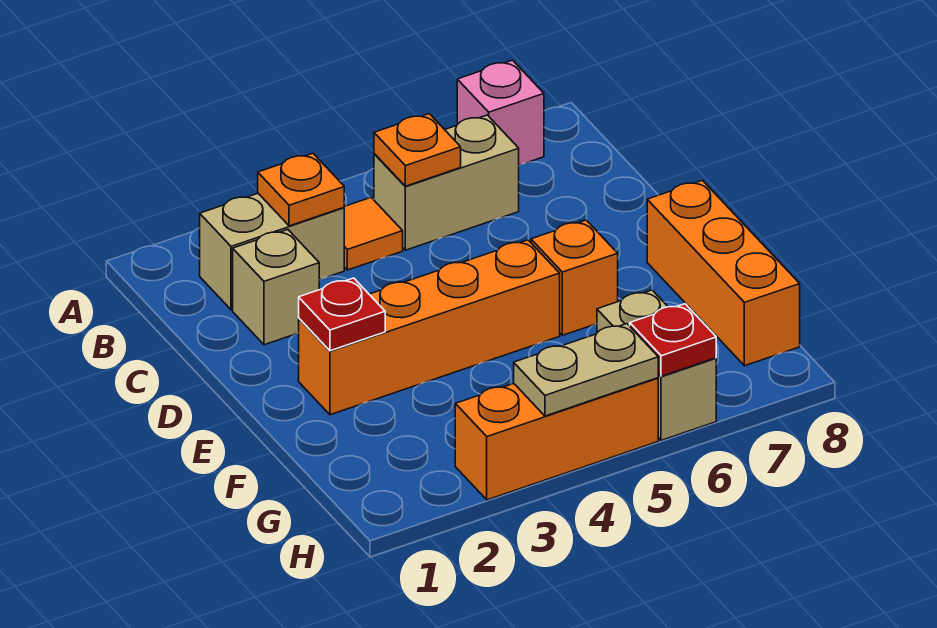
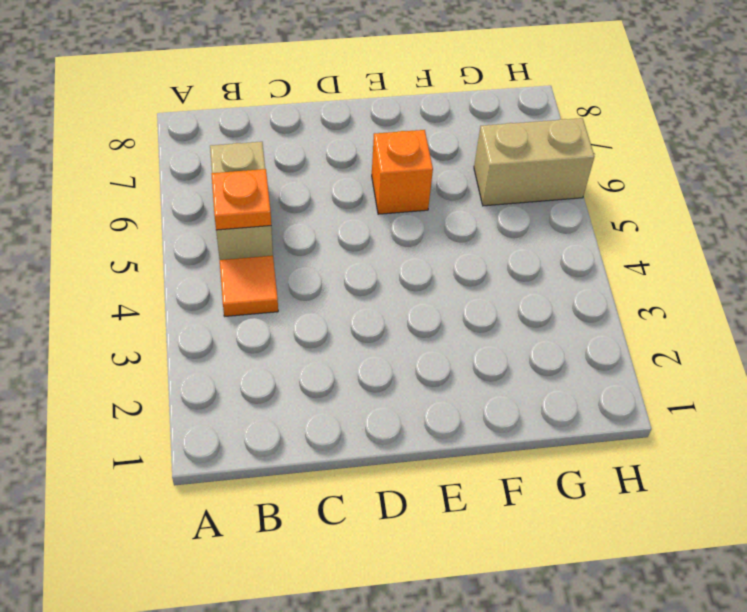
none -> pink 1x1 brick [457,60,544,165]
none -> tan 1x2 brick [200,193,344,310]
none -> tan 1x1 brick [233,229,319,345]

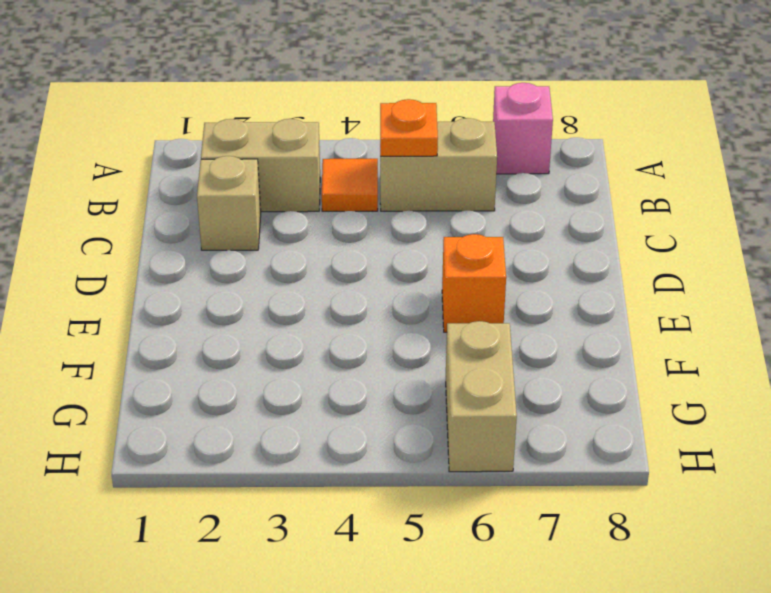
none -> orange 1x4 brick [299,240,560,415]
none -> orange 1x3 brick [647,180,800,366]
none -> orange 1x3 brick [455,378,658,500]

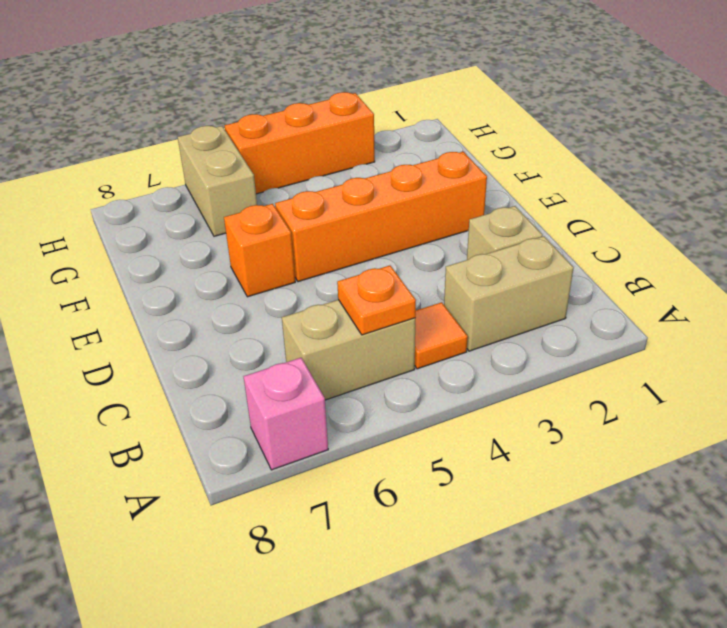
none -> orange 1x3 brick [647,180,800,366]
none -> orange 1x1 plate [258,153,344,226]
none -> red 1x1 plate [299,278,385,351]

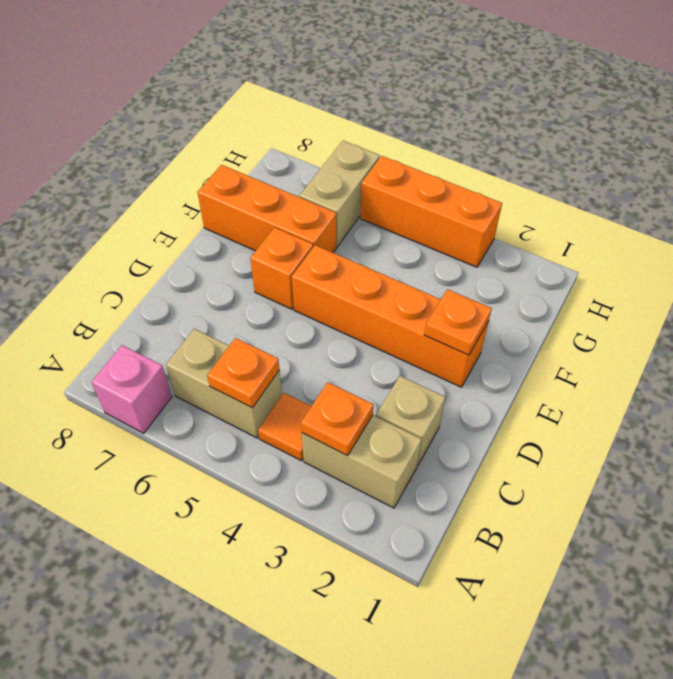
orange 1x1 plate [424,289,492,355] -> red 1x1 plate [299,278,385,351]
orange 1x3 brick [197,165,336,253] -> orange 1x3 brick turned to [647,180,800,366]
none -> tan 1x2 plate [514,324,658,416]
none -> red 1x1 plate [630,304,716,376]

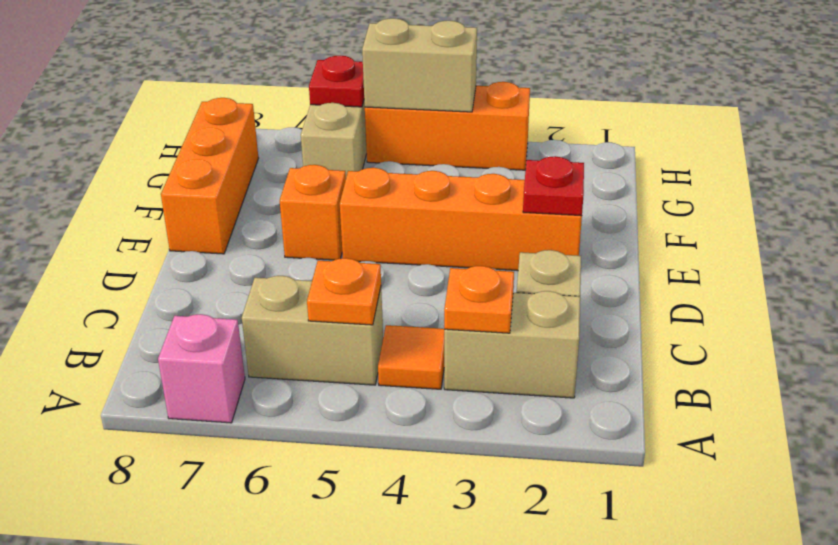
tan 1x2 brick [362,18,477,112] -> tan 1x2 plate [514,324,658,416]

